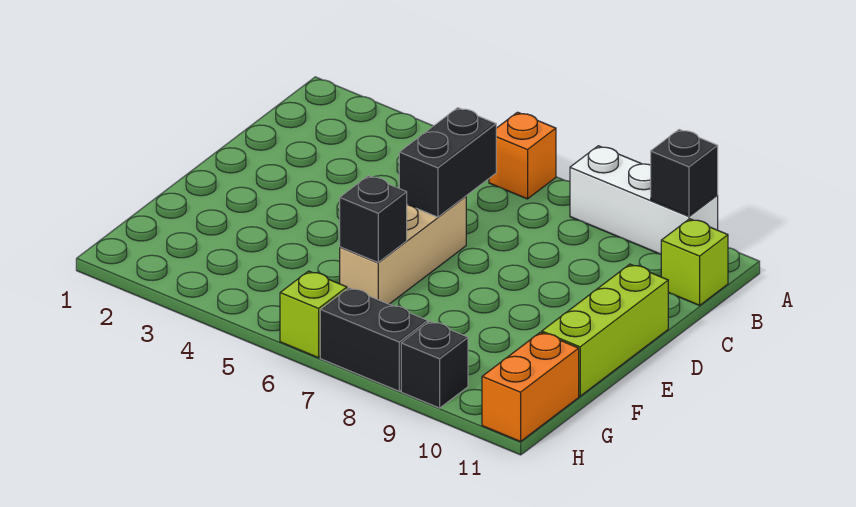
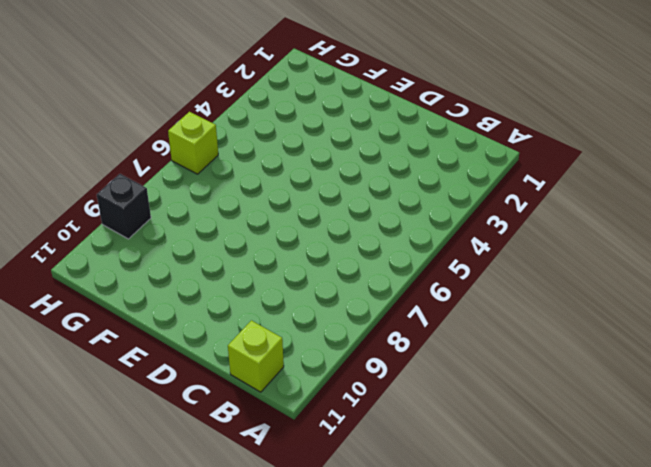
none -> orange 1x1 brick [489,112,556,199]
none -> white 1x3 brick [570,146,718,254]
none -> tan 1x3 brick [340,196,466,304]

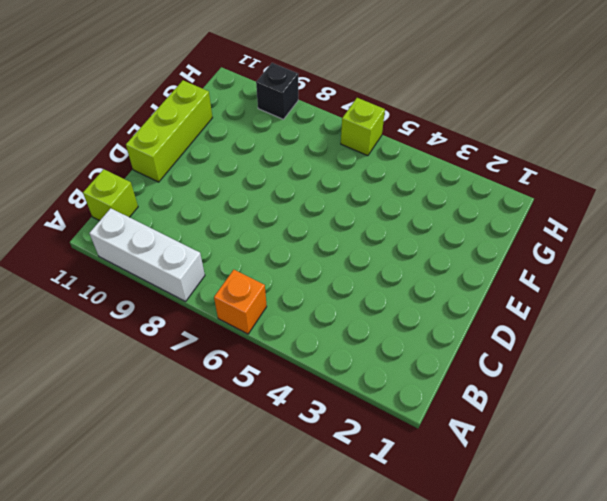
none -> tan 1x3 brick [340,196,466,304]
none -> orange 1x2 brick [482,332,579,442]
none -> black 1x2 brick [320,288,428,391]

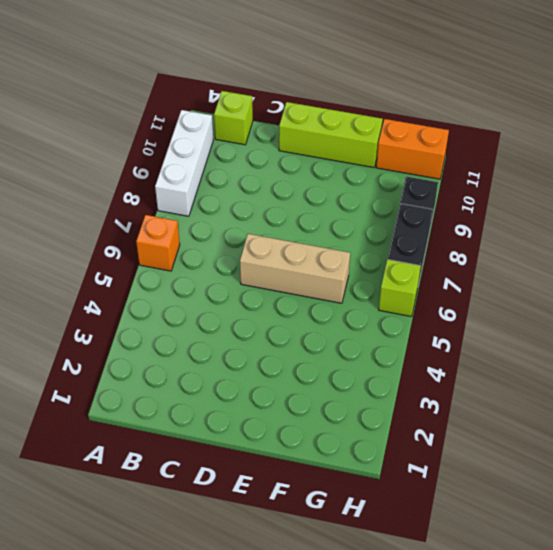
none -> black 1x1 brick [651,130,718,216]
none -> black 1x2 brick [399,108,496,217]
none -> black 1x1 brick [340,176,407,262]

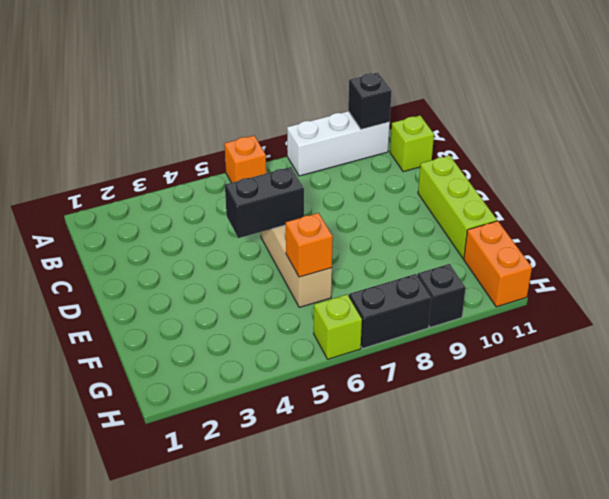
black 1x2 brick [225,167,304,238] -> black 1x2 brick turned to [399,108,496,217]
orange 1x1 brick [286,213,333,277] -> black 1x1 brick [340,176,407,262]

